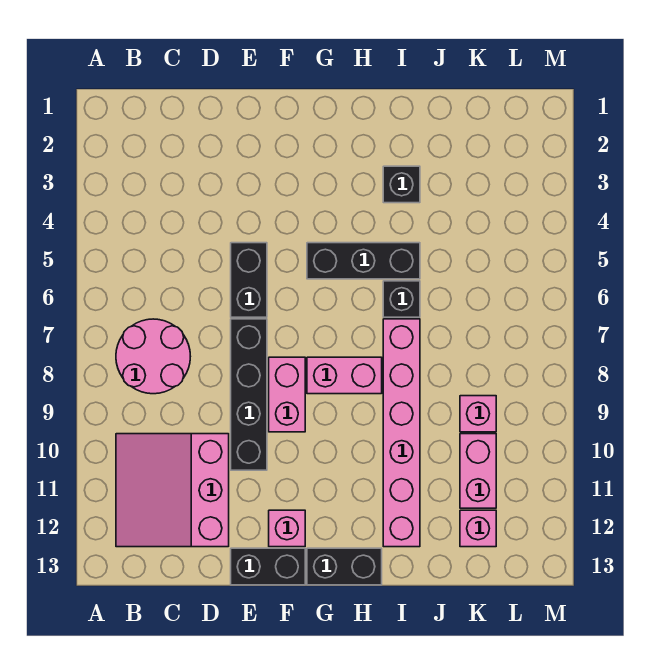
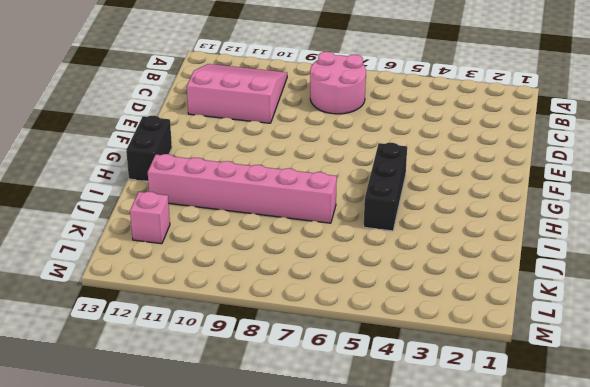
none -> black 1x2 brick [231,243,267,317]
none -> black 1x4 brick [231,319,267,470]
none -> black 1x2 brick [231,548,305,585]

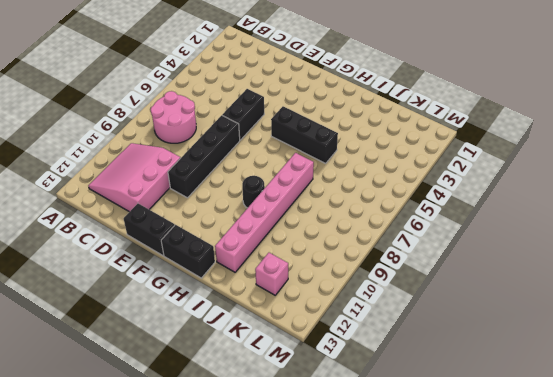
black 1x1 round brick [242,176,265,208] -> none
none -> pink 1x2 brick [269,357,305,432]
none -> pink 1x1 brick [269,510,305,547]
none -> pink 1x2 brick [307,357,382,394]

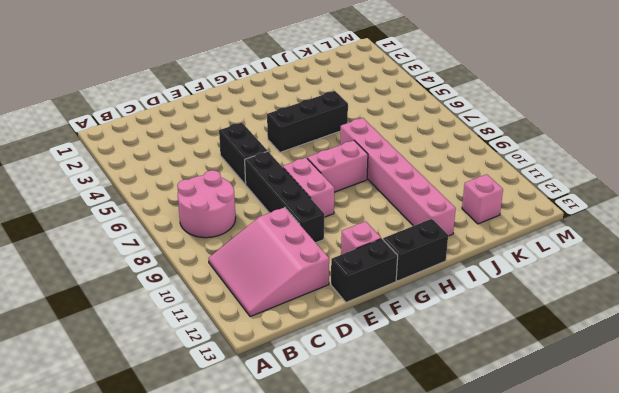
none -> black 1x1 brick [383,166,420,203]
none -> black 1x1 brick [383,281,420,317]
none -> pink 1x1 brick [460,396,496,432]

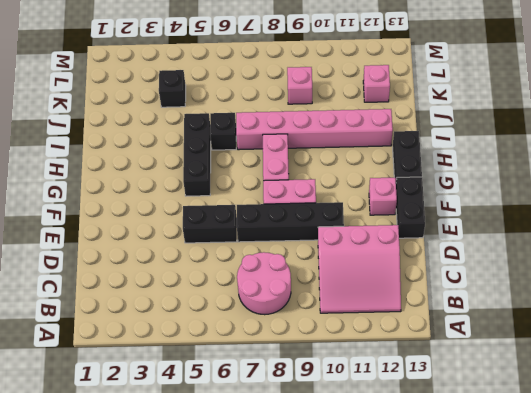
black 1x1 brick [159,70,186,107] -> black 1x1 brick moved to [383,166,420,203]
none -> pink 1x2 brick [460,434,496,508]

